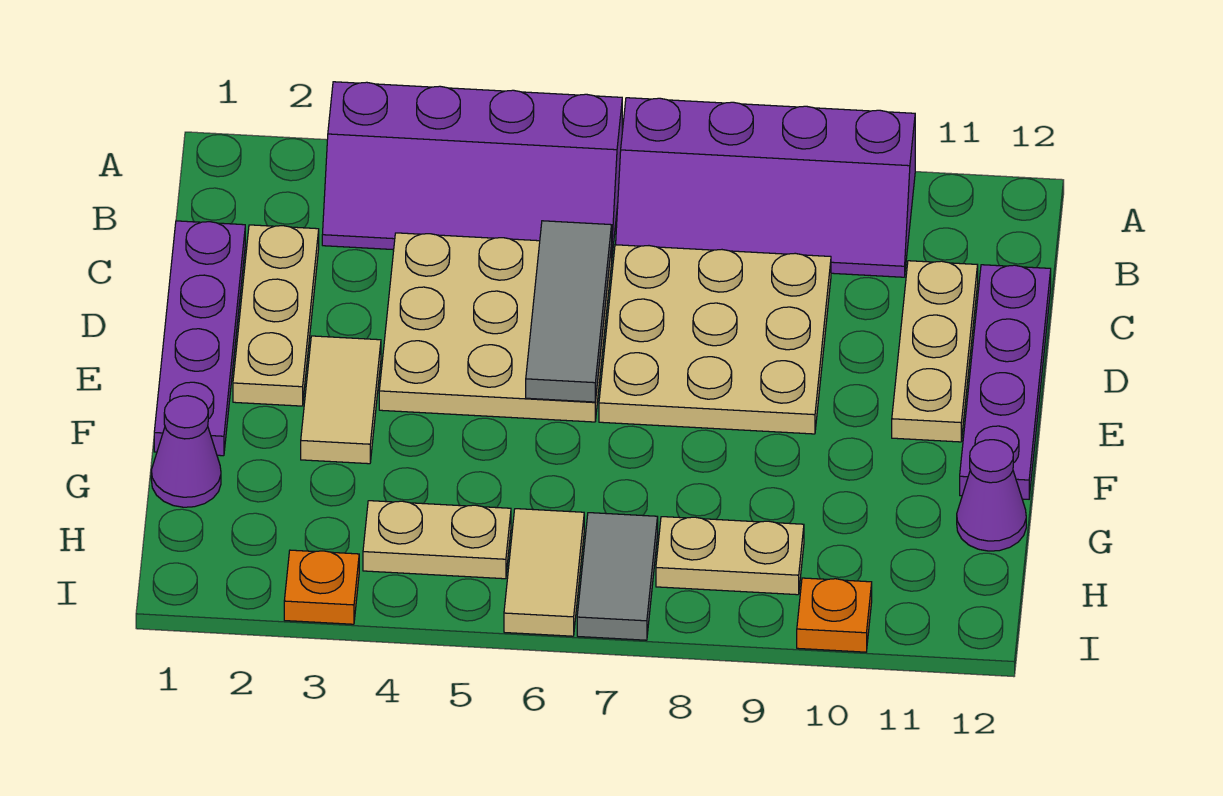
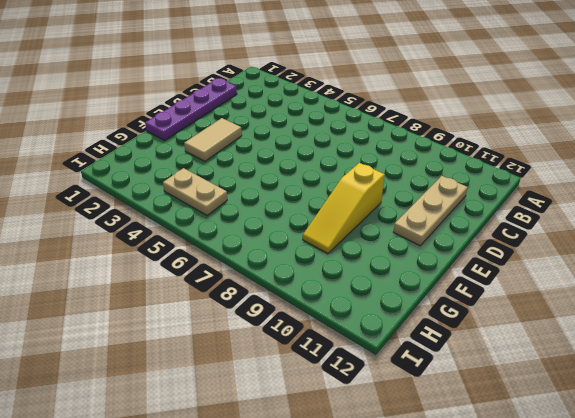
yellow 1x3 slope [303,163,385,253] -> tan 3x3 plate [599,245,831,434]
none -> purple 2x4 slope [322,82,622,254]
none -> purple 2x4 slope [616,98,915,277]
none -> tan 1x3 plate [233,225,319,406]

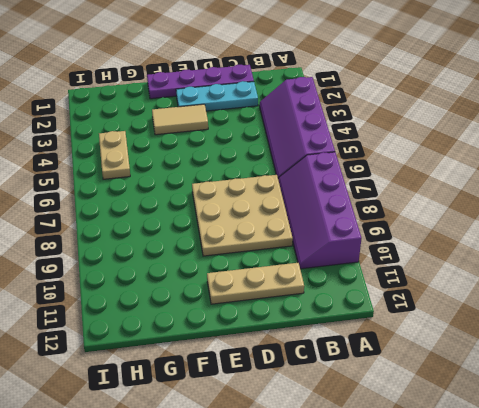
cyan 1x3 plate [176,81,258,111] -> tan 1x3 plate [233,225,319,406]
none -> tan 3x3 plate [379,233,612,422]
none -> purple 1x4 plate [960,265,1051,499]
none -> purple 1x1 cone [151,396,221,507]

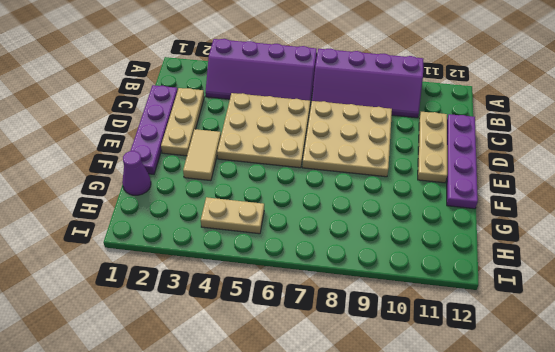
none -> purple 1x1 cone [957,440,1026,551]
none -> tan 1x2 tile [504,509,584,636]
none -> grey 1x2 tile [577,513,658,640]

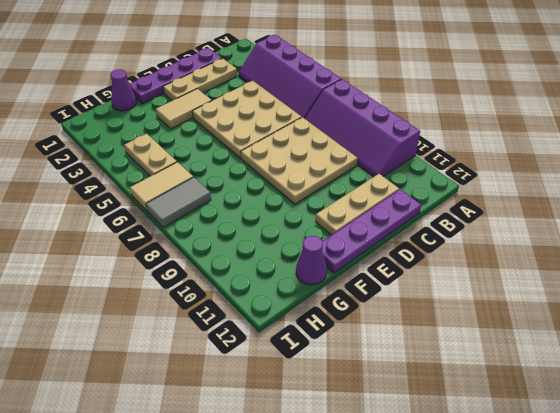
none -> tan 1x2 plate [656,517,804,595]
none -> orange 1x1 plate [284,550,359,624]
none -> orange 1x1 plate [797,578,872,652]

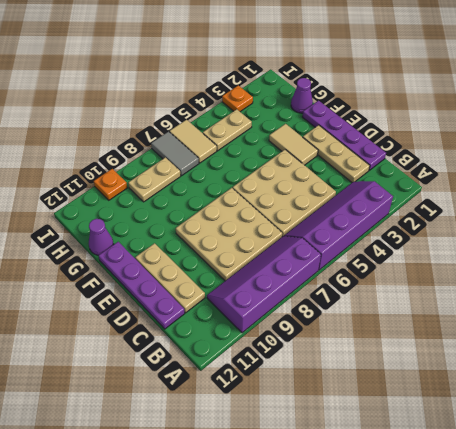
none -> grey 1x3 tile [526,221,612,402]

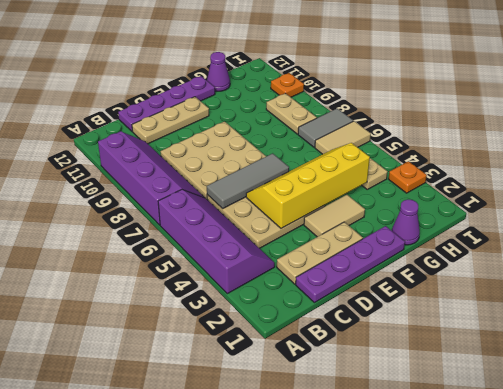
yellow 2x4 slope [246,143,370,228] -> none

